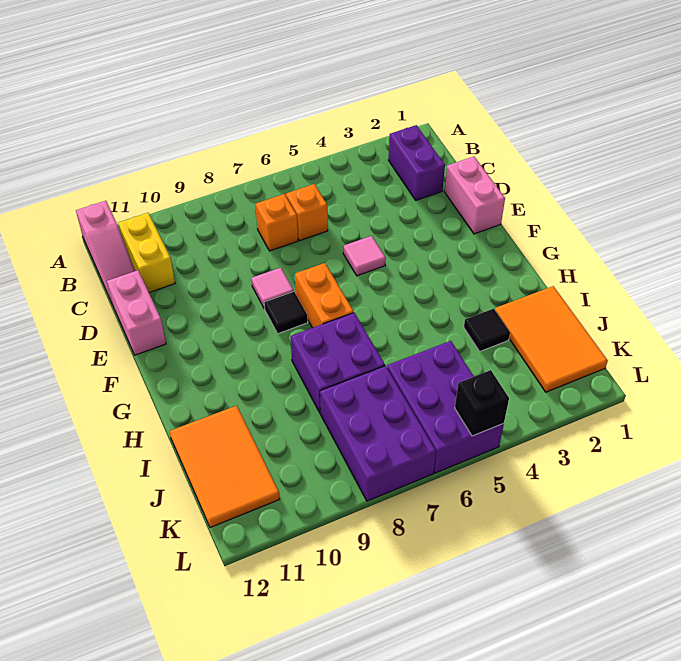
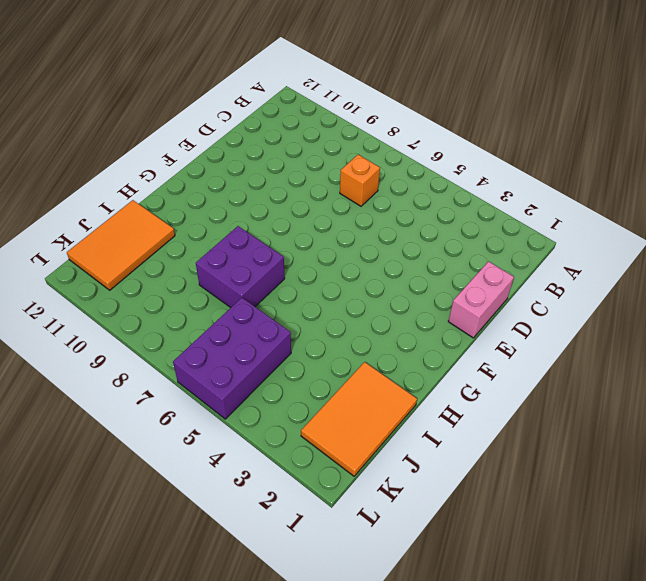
none -> pink 1x3 slope [76,201,135,303]
none -> purple 1x2 brick [388,125,445,200]
none -> yellow 1x2 brick [118,213,175,292]

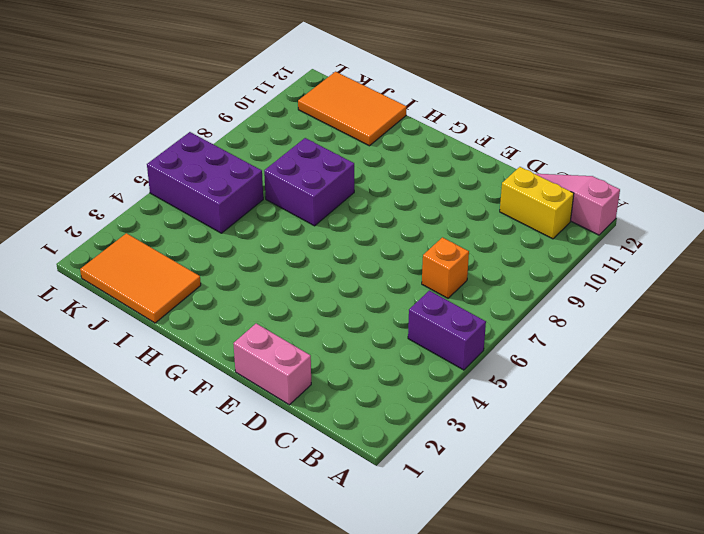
purple 1x2 brick [408,291,486,370] -> purple 1x2 brick moved to [388,125,445,200]
none -> orange 1x1 brick [286,184,328,241]
none -> pink 1x2 brick [107,270,166,355]
none -> pink 1x1 tile [343,236,386,276]

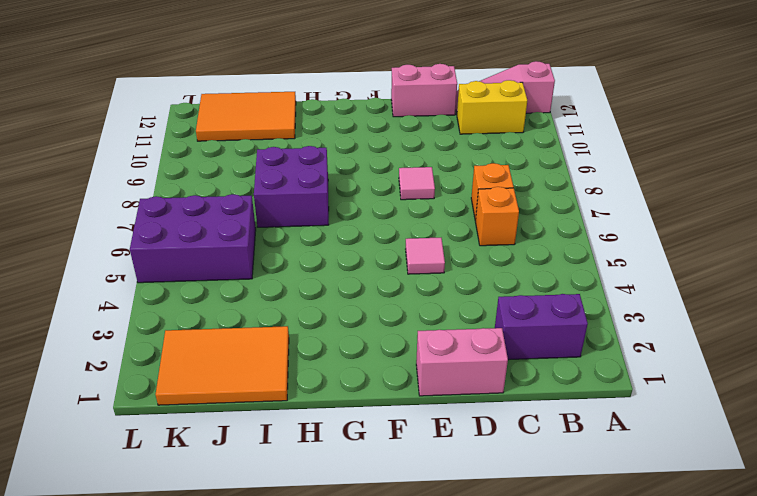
none -> orange 1x2 brick [295,263,354,328]
none -> black 1x1 tile [264,292,308,334]
none -> black 1x1 tile [464,309,510,351]

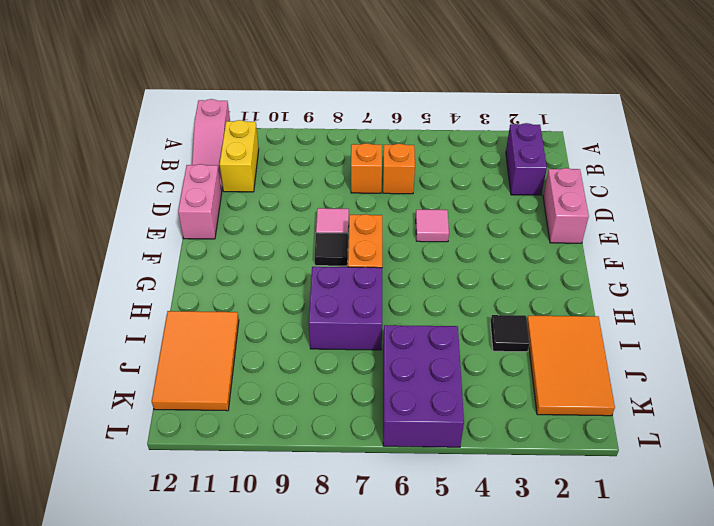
none -> purple 2x3 brick [320,366,436,501]
none -> black 1x1 brick [455,370,509,436]

